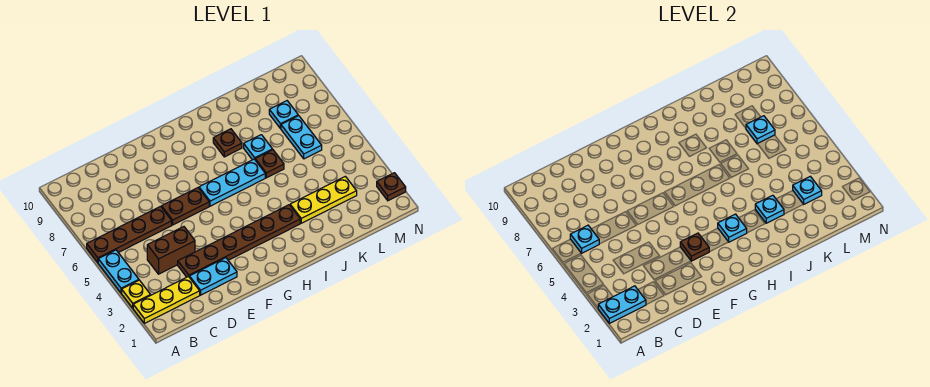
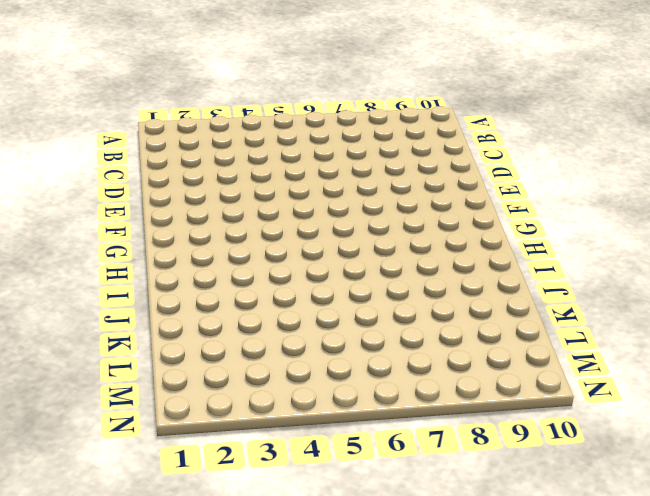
none -> yellow 1x3 plate [133,277,200,323]
none -> yellow 1x1 plate [122,280,151,308]
none -> cyan 1x2 plate [98,250,139,293]

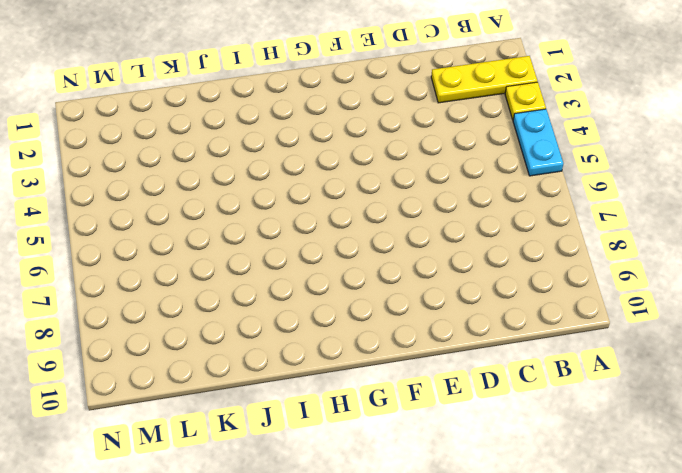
none -> brown 1x4 plate [87,206,172,262]
none -> brown 1x2 brick [147,227,195,274]
none -> cyan 1x2 plate [189,258,237,295]

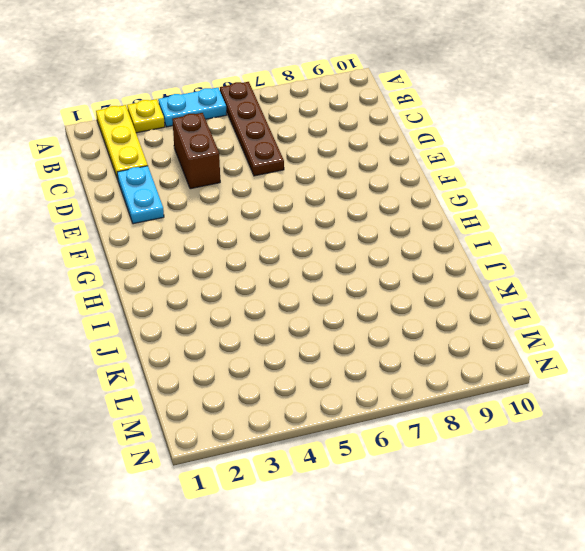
none -> brown 1x6 plate [178,205,300,277]
none -> brown 1x2 plate [162,188,209,225]
none -> cyan 1x3 plate [199,159,265,206]

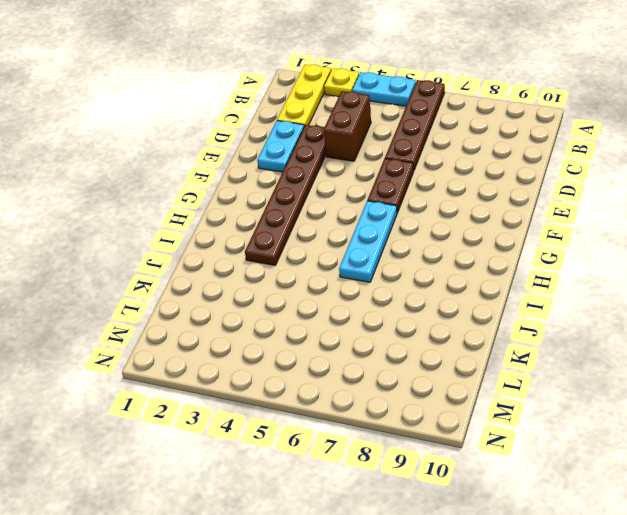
none -> brown 1x1 plate [213,129,242,157]
none -> yellow 1x3 plate [290,176,357,223]
none -> brown 1x1 plate [255,150,284,178]

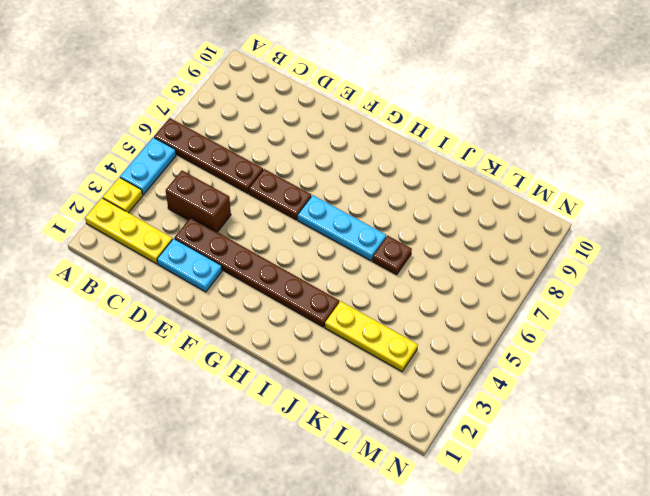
none -> brown 1x1 plate [213,129,242,157]
none -> cyan 1x1 plate [244,135,273,160]
none -> cyan 1x2 plate [281,116,322,159]

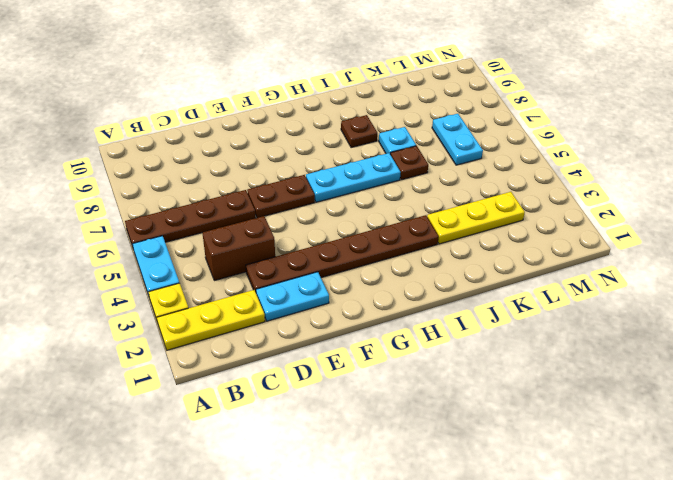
none -> cyan 1x1 plate [269,101,298,129]
none -> brown 1x1 plate [377,173,406,201]
none -> cyan 1x2 plate [598,286,646,323]

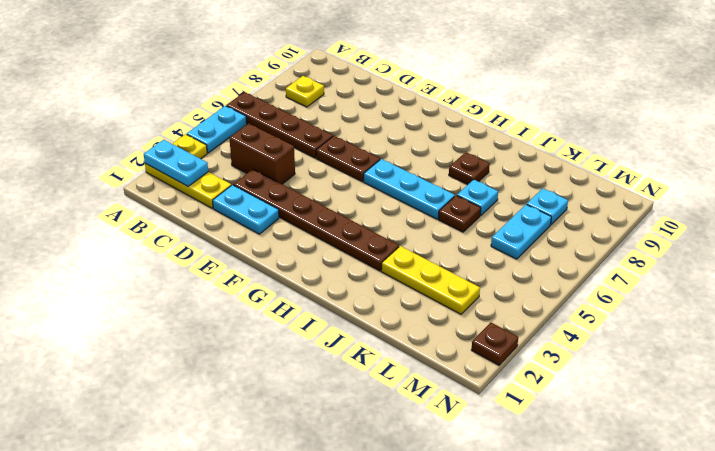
yellow 1x1 plate [286,76,324,107] -> none
none -> cyan 1x1 plate [570,225,599,253]
none -> brown 1x1 plate [680,233,709,261]
none -> cyan 1x1 plate [718,214,747,242]

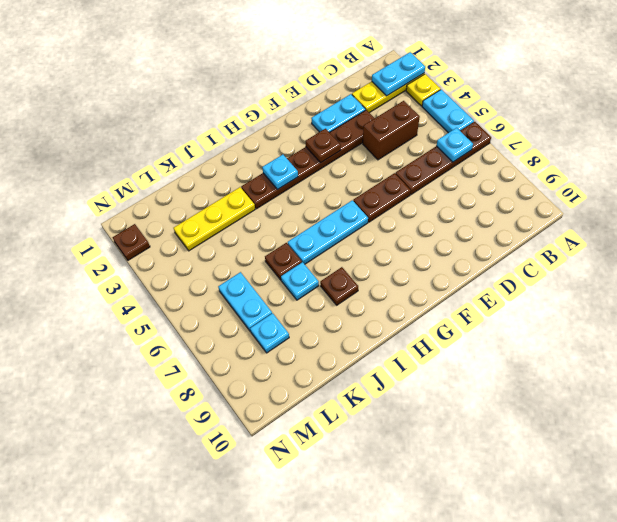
none -> cyan 1x1 plate [755,195,784,223]
none -> cyan 1x1 plate [793,176,822,204]
none -> cyan 1x1 plate [746,116,775,144]

